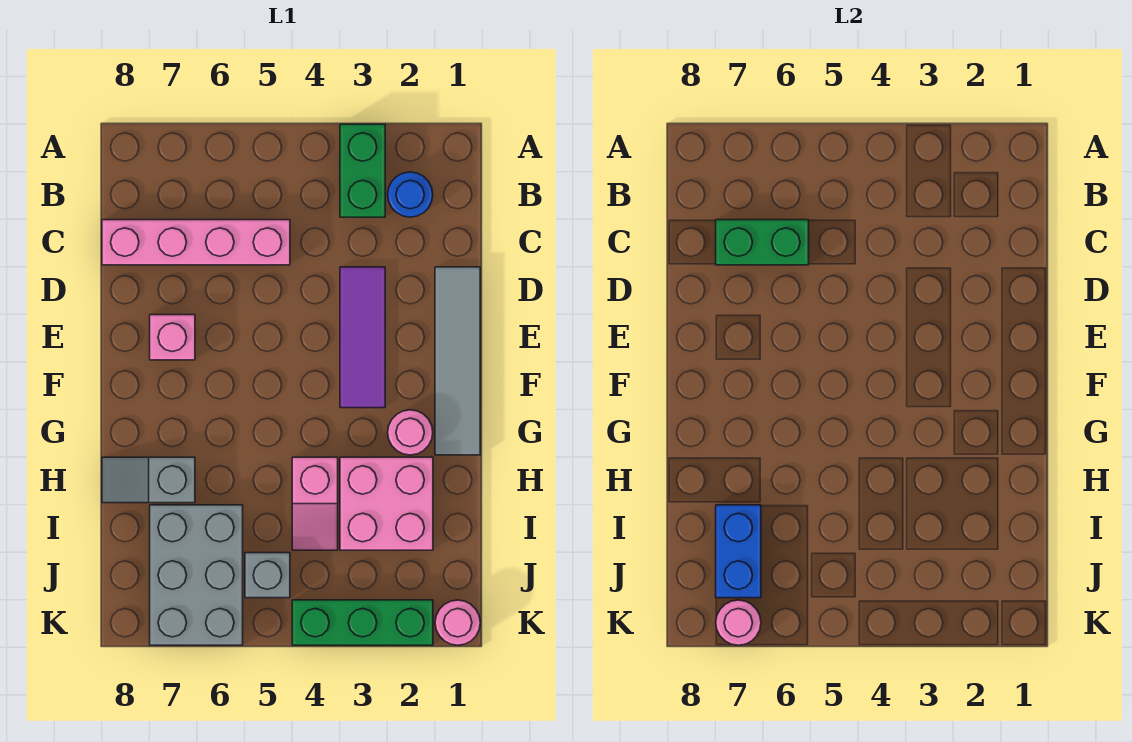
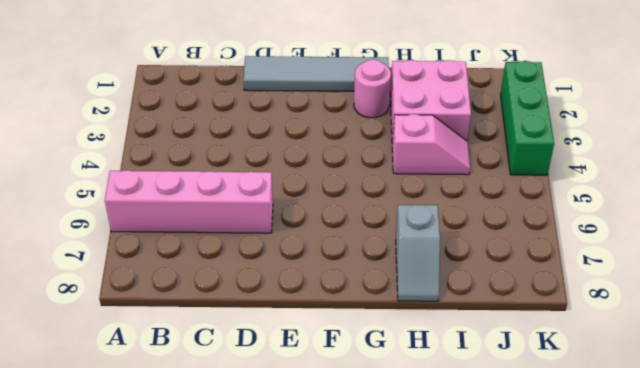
pink 1x4 brick [105,170,273,233] -> pink 1x4 brick turned to [102,220,290,265]
none -> green 1x2 brick [340,124,385,217]
none -> blue 1x1 round brick [388,172,433,217]
none -> purple 1x3 tile [340,267,385,408]

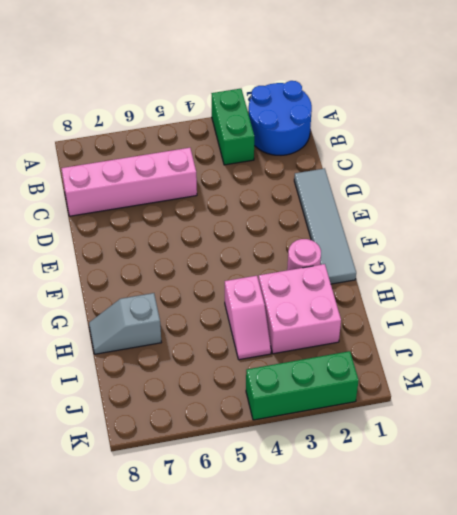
blue 2x2 round brick [249,81,312,155] -> blue 1x1 round brick [388,172,433,217]
none -> purple 1x3 tile [340,267,385,408]
none -> pink 1x1 brick [150,315,195,360]
none -> grey 2x3 brick [150,505,243,645]

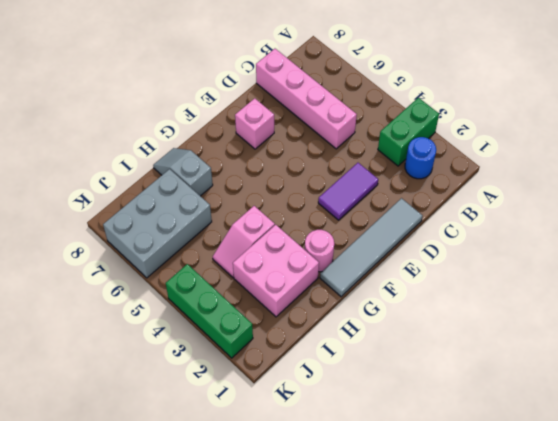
purple 1x2 tile [318,163,378,220] -> purple 1x3 tile [340,267,385,408]
none -> grey 1x1 brick [245,553,290,598]
none -> pink 1x1 round brick [435,600,480,645]
none -> green 1x2 brick [716,220,809,265]

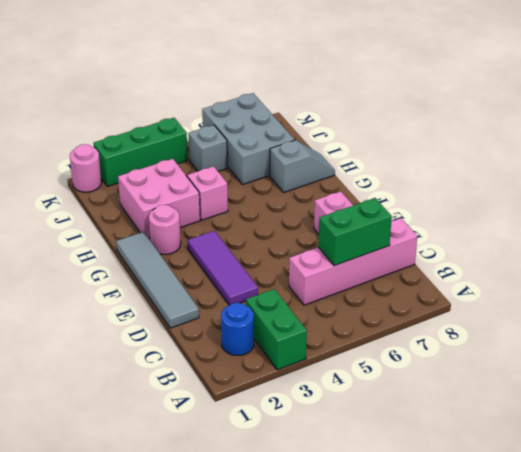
none -> blue 1x2 brick [716,505,761,598]
none -> pink 1x1 round brick [716,600,761,645]

